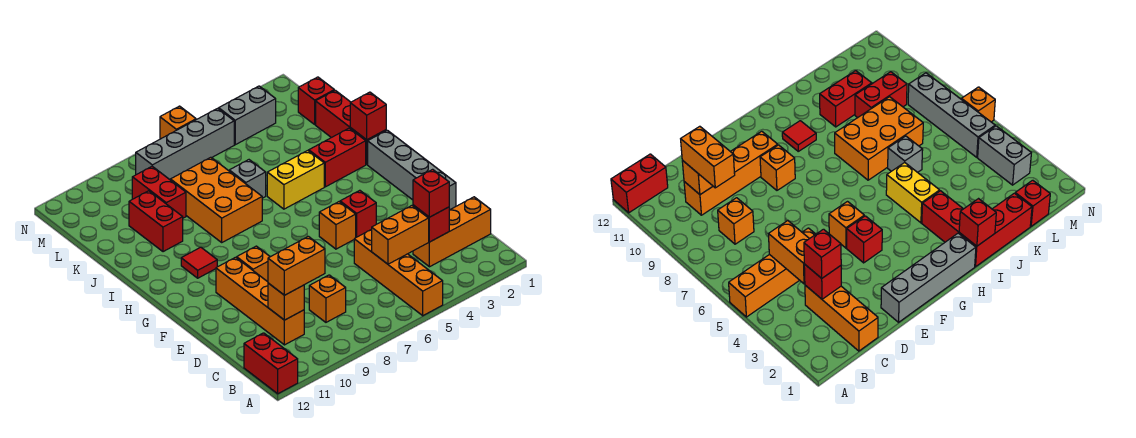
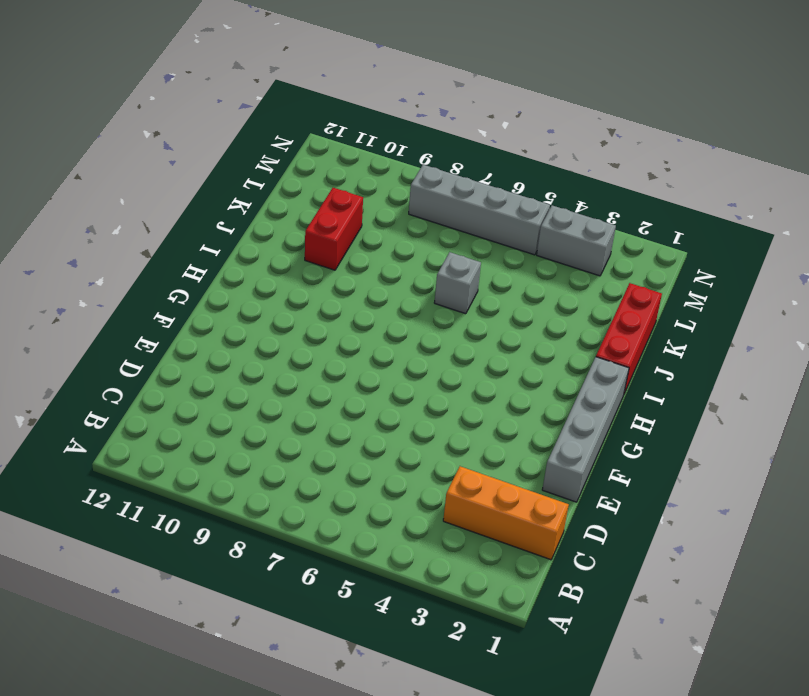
none -> orange 1x4 brick [354,229,443,316]
none -> red 1x2 brick [244,333,298,394]
none -> orange 1x1 brick [309,275,346,322]

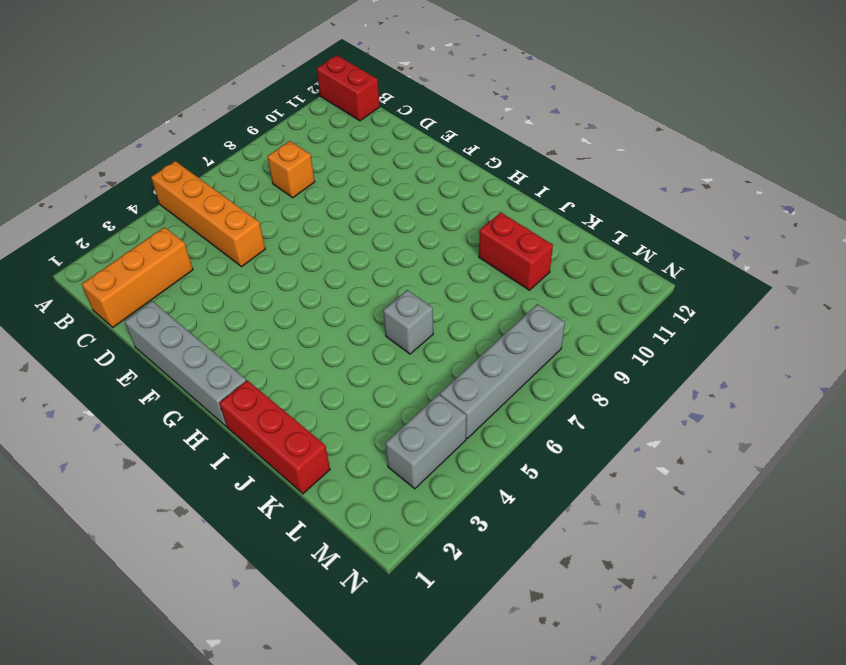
none -> orange 1x4 brick [216,257,304,345]
none -> red 1x1 brick [340,190,376,237]
none -> orange 1x1 brick [319,202,356,249]

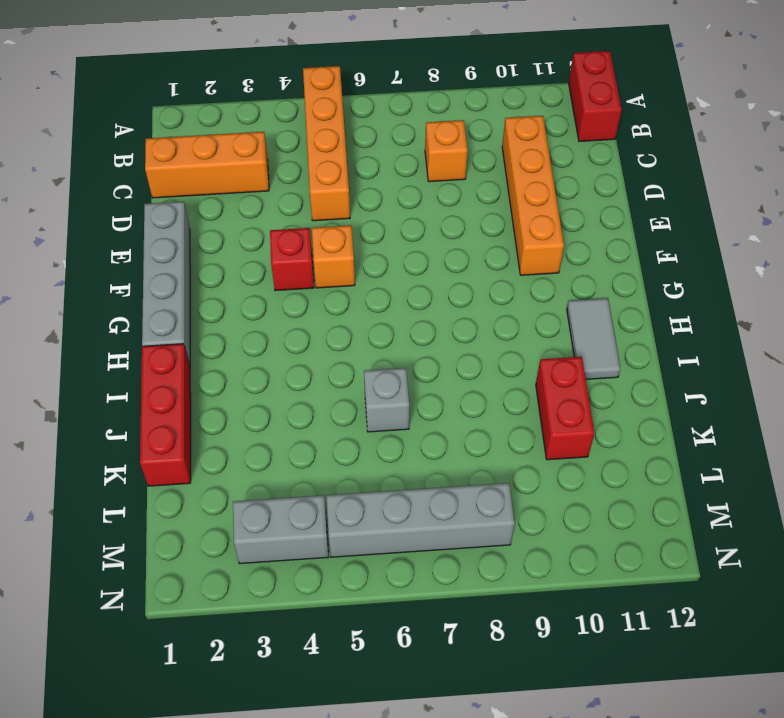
grey 1x2 tile [567,298,620,379] -> none
none -> orange 1x1 brick [237,246,270,282]
none -> red 1x1 tile [181,247,217,278]
none -> red 1x2 brick [309,128,366,187]

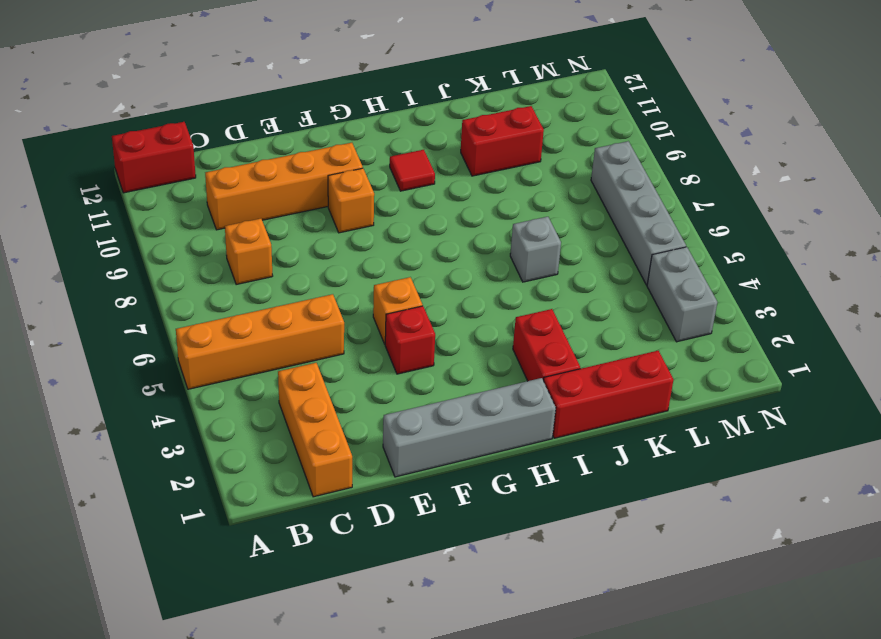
none -> yellow 1x2 brick [267,151,324,209]
none -> orange 2x3 brick [171,157,262,242]
none -> red 1x2 brick [132,166,186,218]

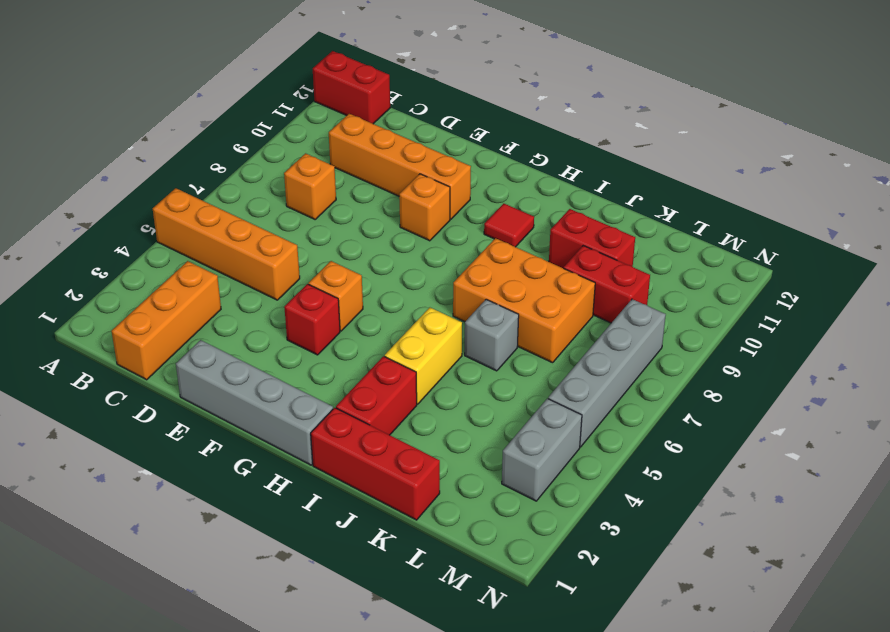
none -> red 1x1 brick [298,77,334,124]
none -> orange 1x1 brick [160,106,196,139]
none -> red 1x1 brick [413,205,449,242]

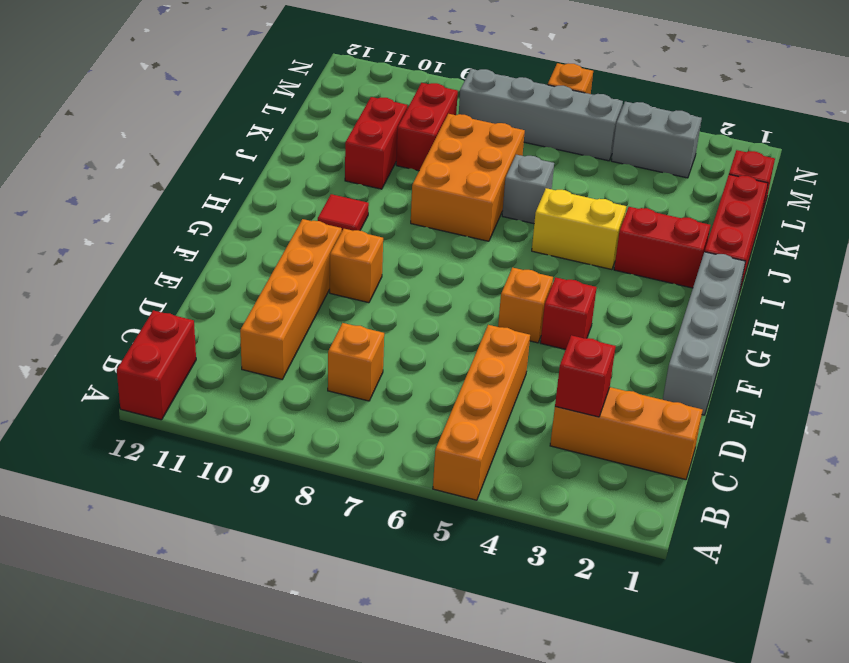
none -> orange 1x2 brick [372,206,429,264]
none -> orange 1x1 brick [268,283,304,320]
none -> red 1x1 brick [350,92,386,140]

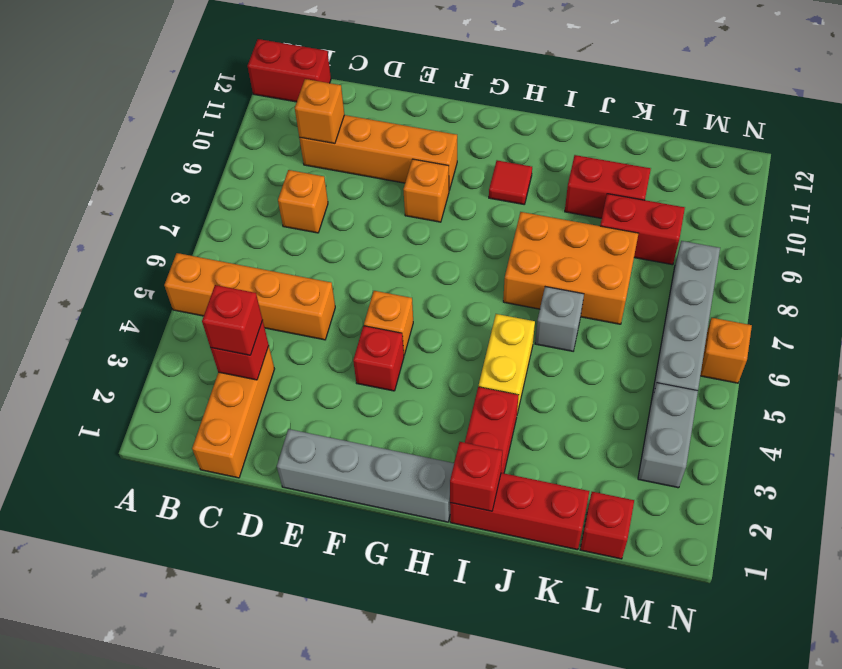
none -> orange 1x2 brick [372,206,429,264]
none -> orange 1x2 brick [268,236,325,295]

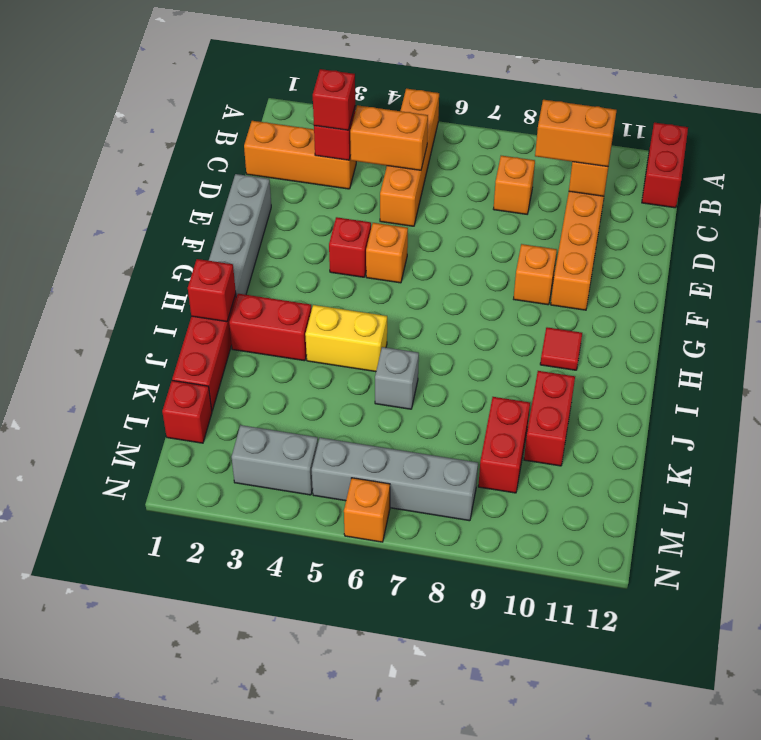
none -> orange 2x3 brick [171,157,262,242]

